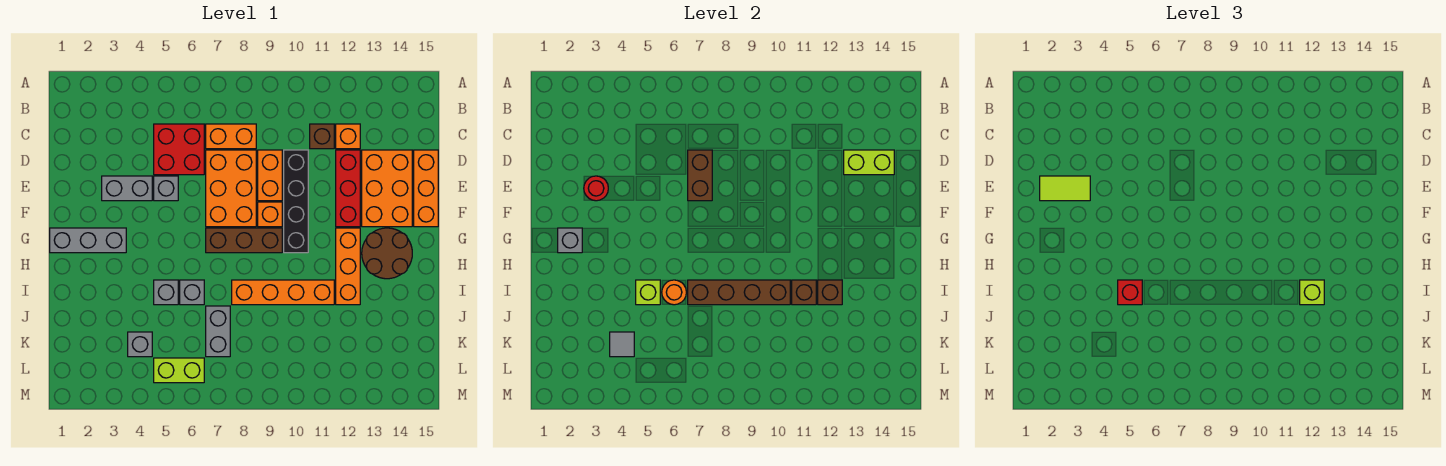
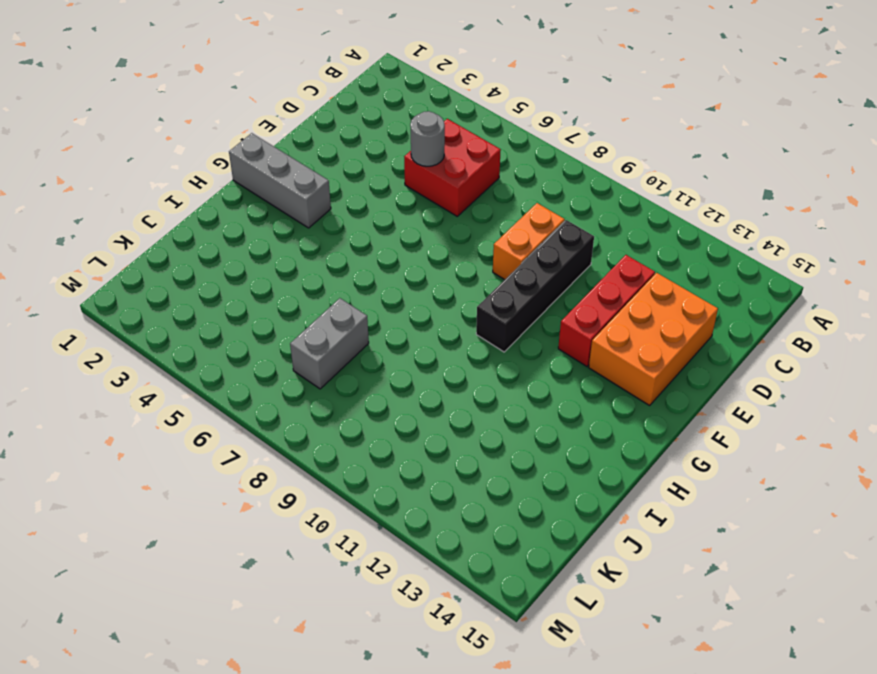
grey 1x1 round brick [410,111,445,166] -> none
none -> orange 1x2 brick [206,124,256,149]
none -> brown 1x1 brick [310,124,334,149]
none -> orange 1x1 brick [336,124,360,149]
none -> orange 2x3 brick [206,150,256,227]

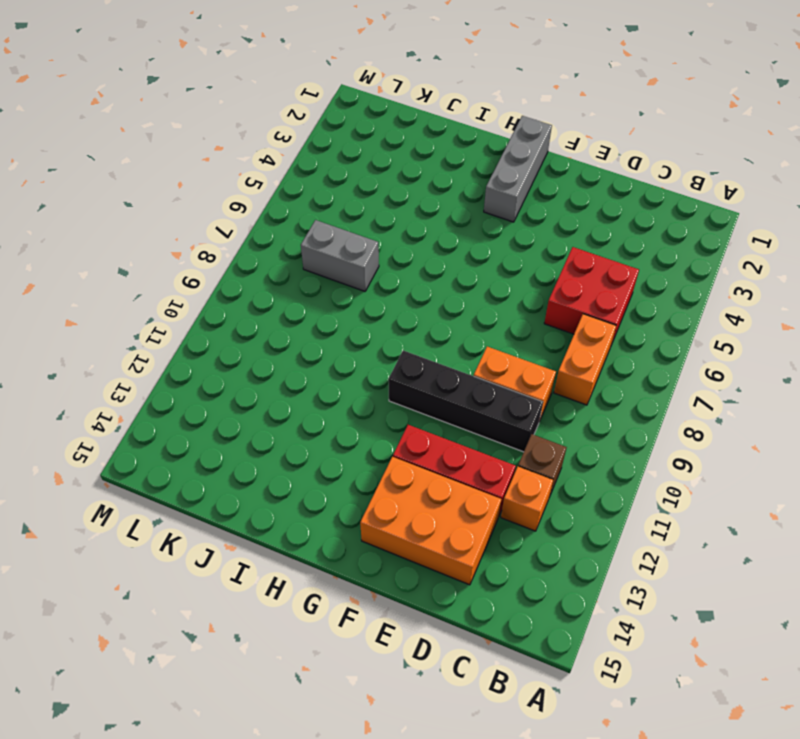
none -> orange 2x3 brick [206,150,256,227]
none -> orange 1x3 brick [414,150,438,227]
none -> grey 1x2 brick [102,176,152,201]
none -> grey 1x1 brick [154,176,178,201]

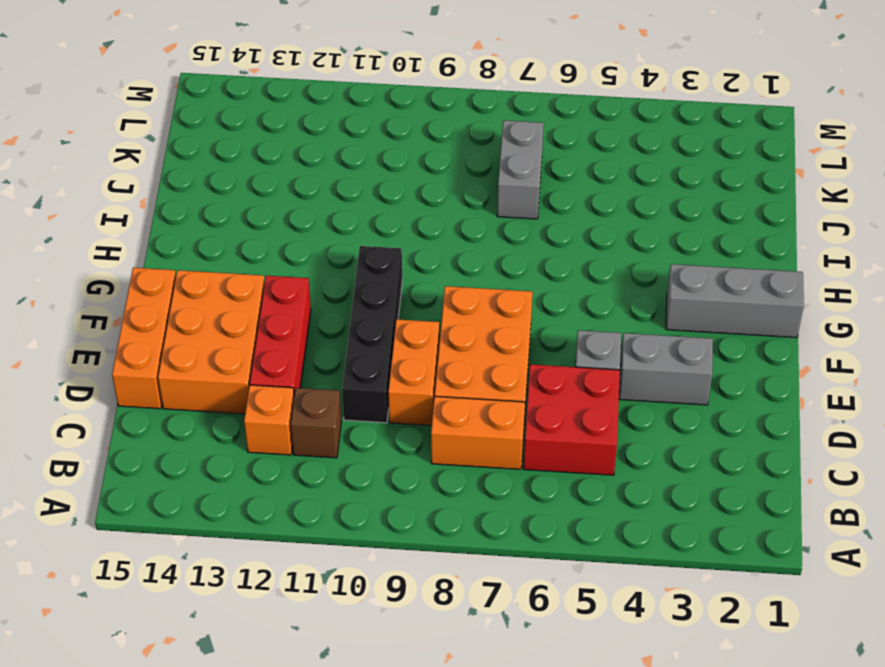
none -> orange 1x1 brick [258,202,282,227]
none -> brown 1x3 brick [206,228,282,253]
none -> orange 1x3 brick [336,228,360,305]
none -> brown 2x2 round brick [362,228,412,279]

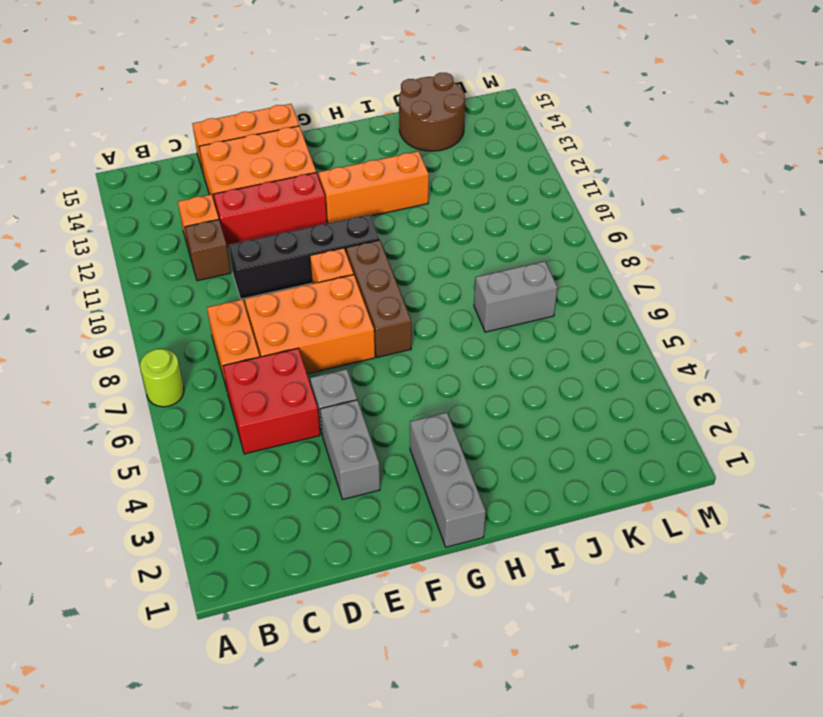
lime 1x1 round brick [140,349,184,407] -> none
brown 2x2 round brick [399,73,465,151] -> brown 2x2 round brick moved to [362,228,412,279]
none -> orange 1x2 brick [258,150,282,201]
none -> grey 1x1 brick [154,280,178,305]
none -> grey 1x1 brick [180,280,204,305]
none -> orange 1x4 brick [232,280,334,305]

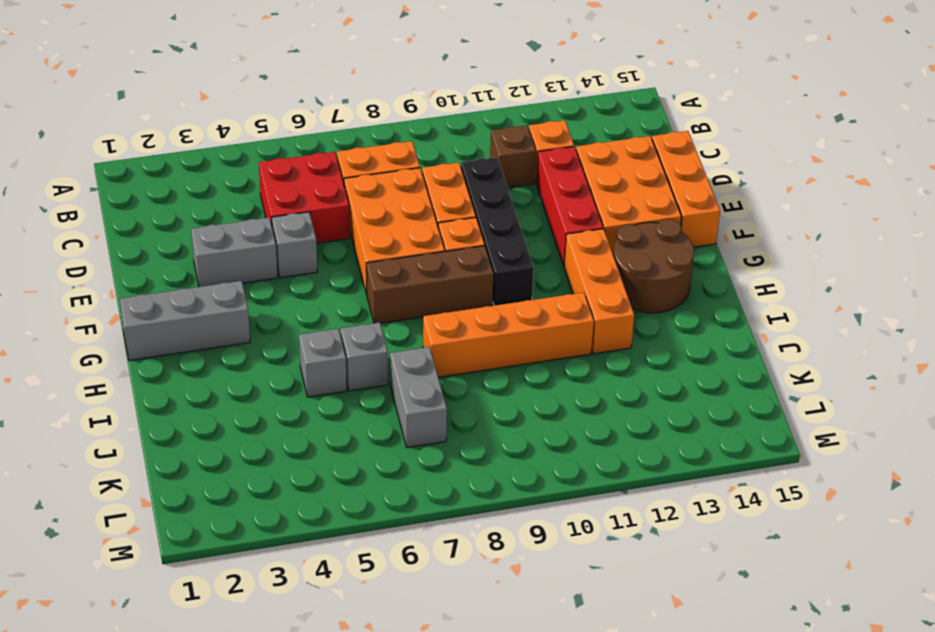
none -> grey 1x1 brick [128,332,152,357]
none -> lime 1x2 brick [154,358,204,383]
none -> brown 1x2 brick [688,150,712,201]
none -> lime 1x2 brick [844,150,894,175]

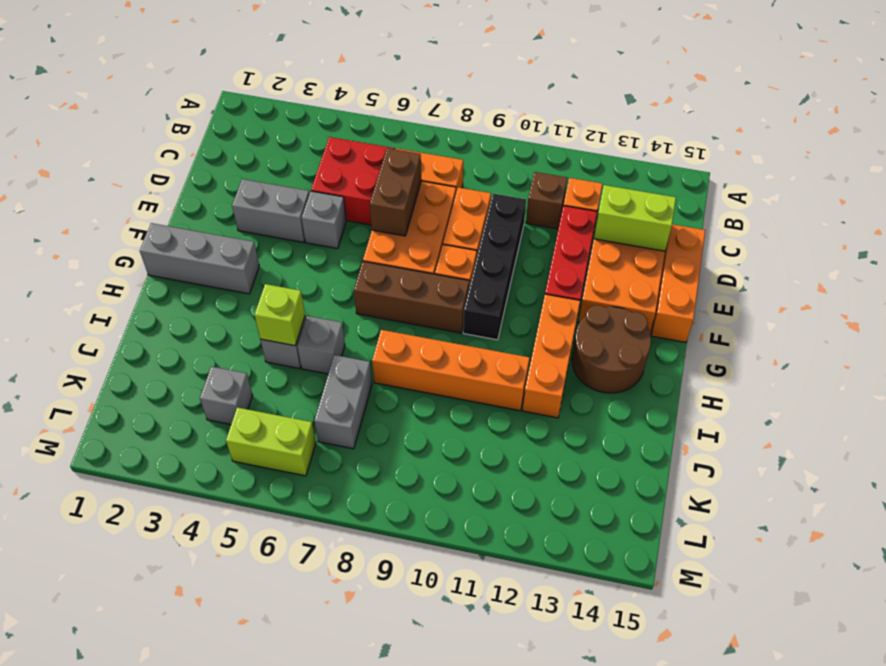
none -> red 1x1 round brick [584,176,608,201]
none -> grey 1x1 brick [558,228,582,253]
none -> orange 1x1 round brick [662,280,686,305]
none -> brown 1x4 brick [688,280,790,305]

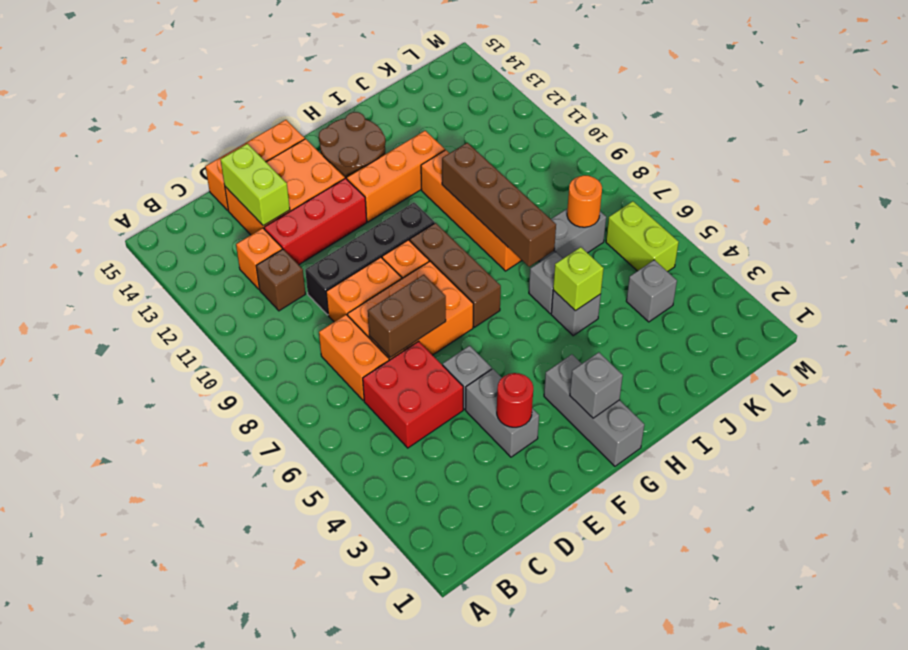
orange 1x1 round brick [567,175,602,227] -> orange 1x1 round brick moved to [662,280,686,305]
none -> brown 1x1 brick [792,280,816,305]
none -> brown 1x1 brick [818,280,842,305]
none -> grey 1x1 tile [610,332,634,357]
none -> lime 1x2 tile [1040,176,1090,201]

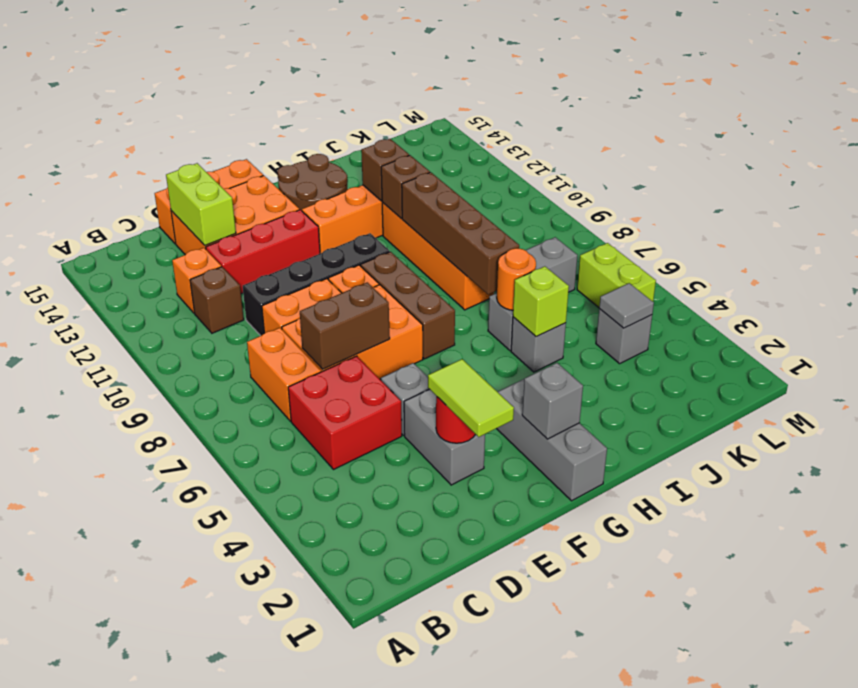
none -> red 1x1 brick [1118,280,1142,305]
none -> lime 1x1 brick [1300,280,1324,305]

